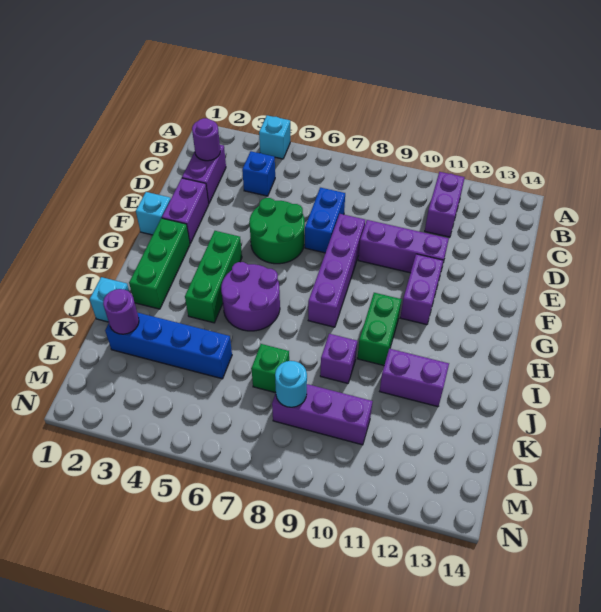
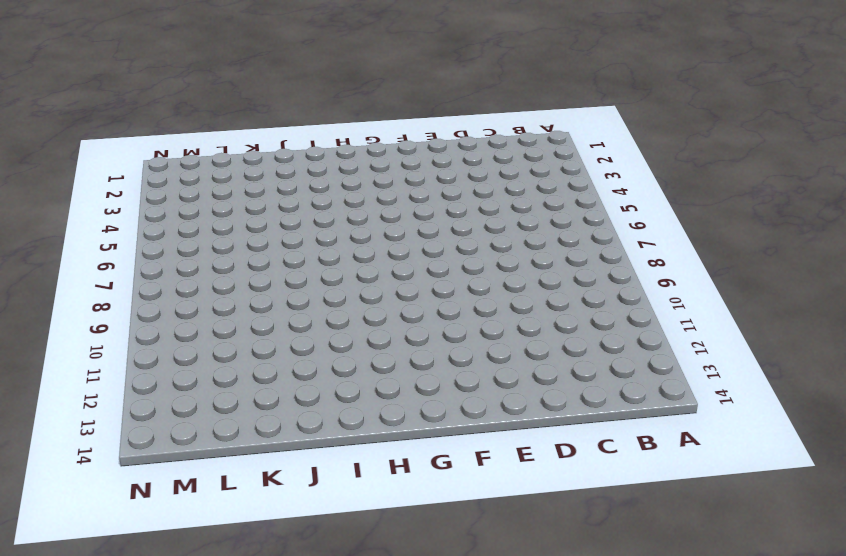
none -> cyan 1x1 brick [259,115,290,159]
none -> purple 1x2 brick [425,172,465,237]
none -> purple 1x2 brick [182,145,226,204]

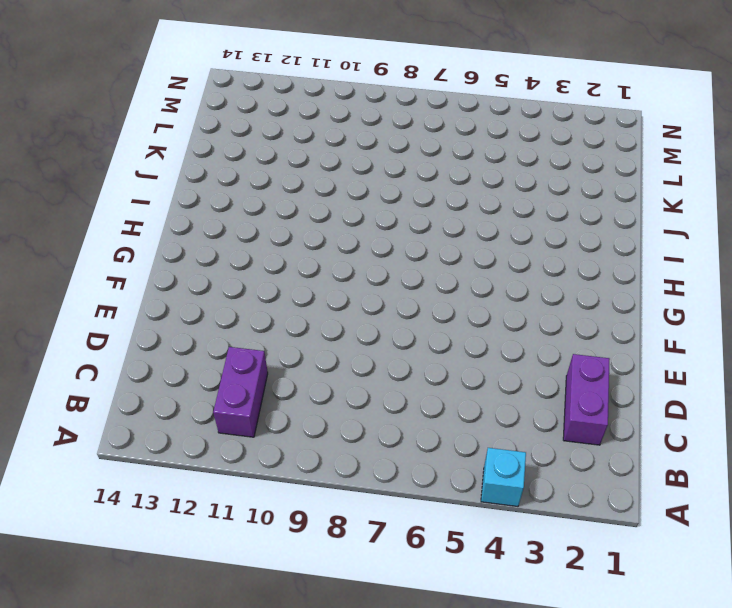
none -> blue 1x1 brick [242,151,275,196]
none -> blue 1x2 brick [305,188,345,253]
none -> purple 1x2 brick [162,178,209,243]

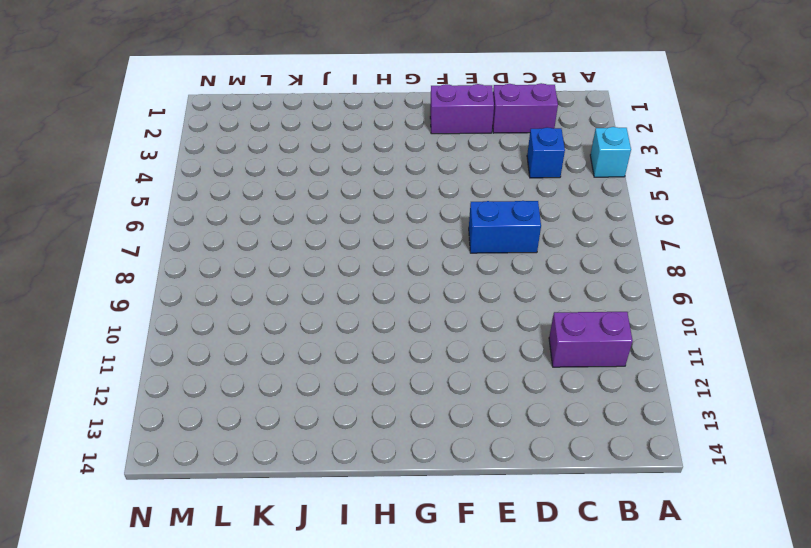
none -> green 2x2 round brick [249,198,305,264]
none -> purple 1x4 brick [308,214,365,327]
none -> purple 1x3 brick [358,220,449,274]

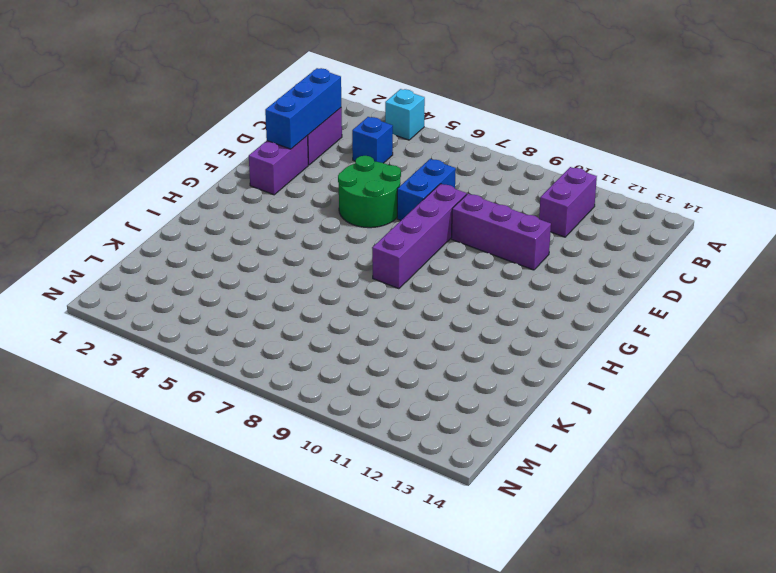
blue 1x3 brick [265,68,341,149] -> purple 1x1 round brick [192,118,220,161]
none -> cyan 1x1 brick [136,192,171,235]
none -> purple 1x2 brick [400,254,443,325]
none -> green 1x3 brick [129,218,190,309]

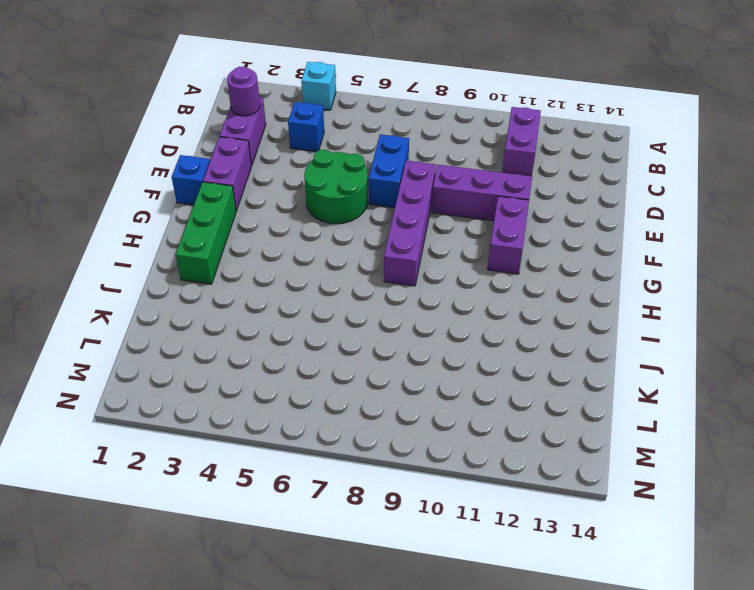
blue 1x1 brick [172,155,210,205] -> cyan 1x1 brick [136,192,171,235]
none -> green 1x3 brick [185,231,242,323]
none -> purple 2x2 round brick [221,262,280,331]
none -> green 1x2 brick [357,293,402,366]

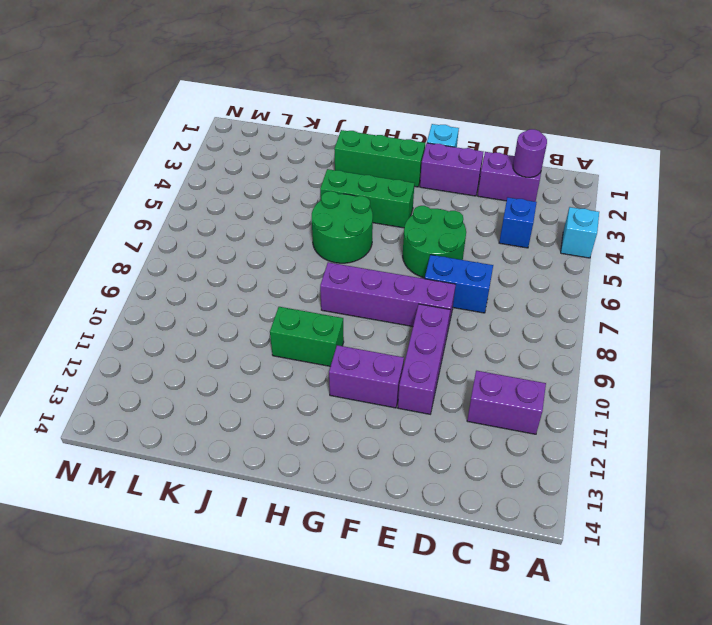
green 2x2 round brick [312,191,373,263] -> purple 2x2 round brick [221,262,280,331]
none -> cyan 1x1 brick [90,277,129,322]
none -> purple 1x1 brick [320,334,357,383]
none -> purple 1x2 brick [380,349,449,407]

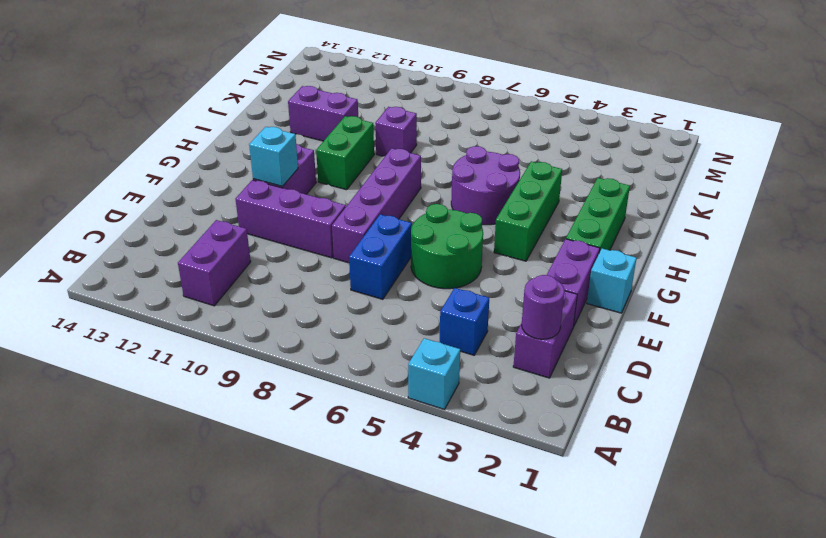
cyan 1x1 brick [249,127,298,186] -> cyan 1x1 brick moved to [90,277,129,322]
none -> blue 1x4 brick [105,313,232,379]
none -> green 1x1 brick [251,344,289,393]
none -> purple 1x3 brick [272,384,373,445]

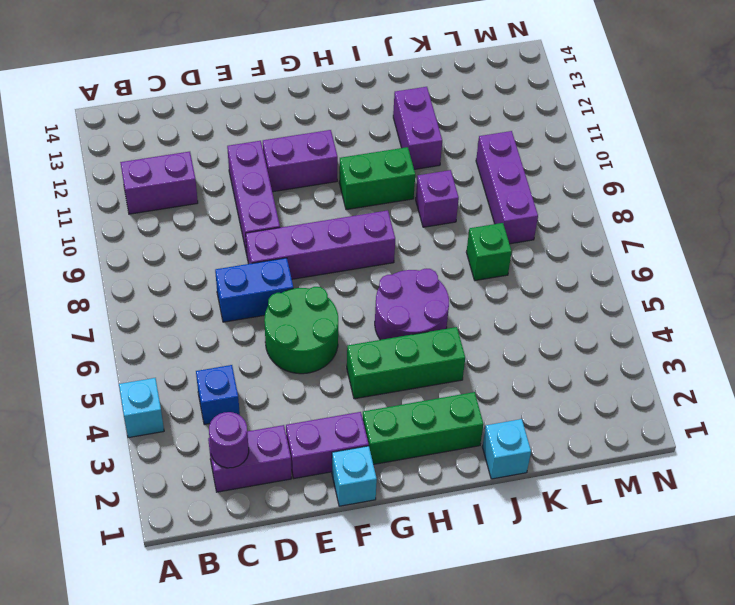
none -> blue 1x4 brick [105,313,232,379]
none -> purple 1x1 round brick [103,289,139,334]
none -> cyan 1x1 round brick [275,361,307,407]

